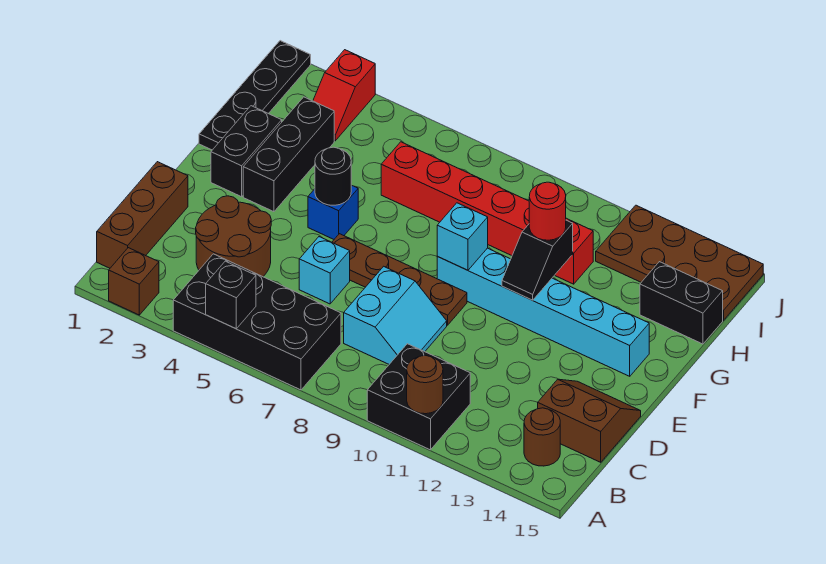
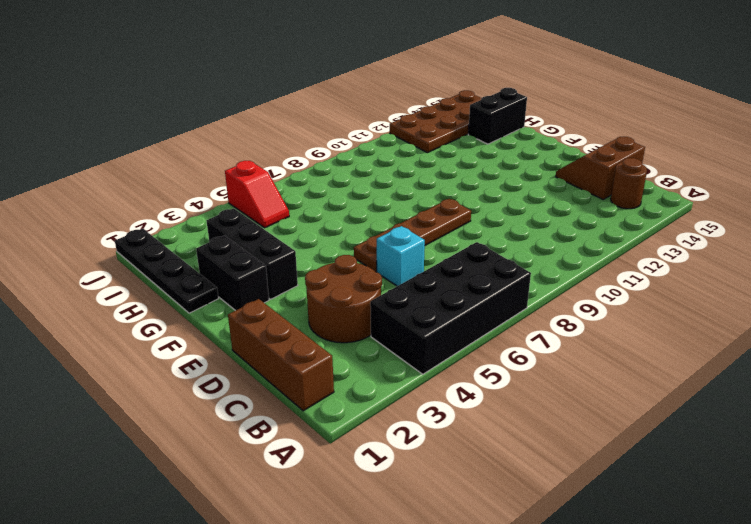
red 1x2 slope [225,161,289,228] -> red 1x2 slope moved to [313,50,375,141]
none -> brown 1x1 brick [109,248,159,315]
none -> black 2x2 brick [367,344,470,450]
none -> cyan 2x2 slope [344,266,447,364]

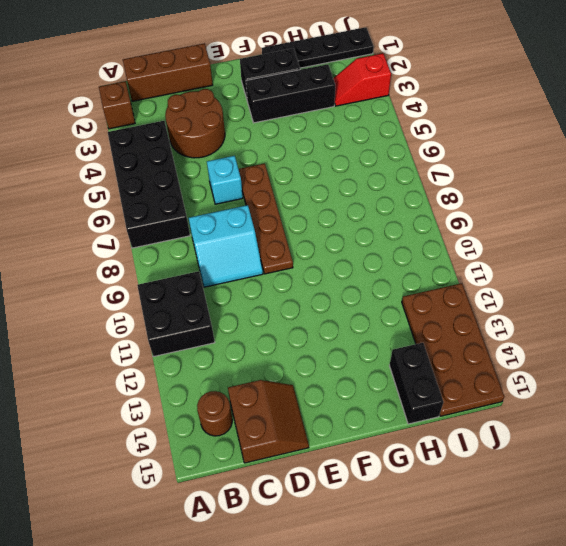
none -> blue 1x1 brick [308,185,358,239]
none -> cyan 1x6 brick [437,248,649,376]
none -> red 1x6 brick [381,142,593,284]

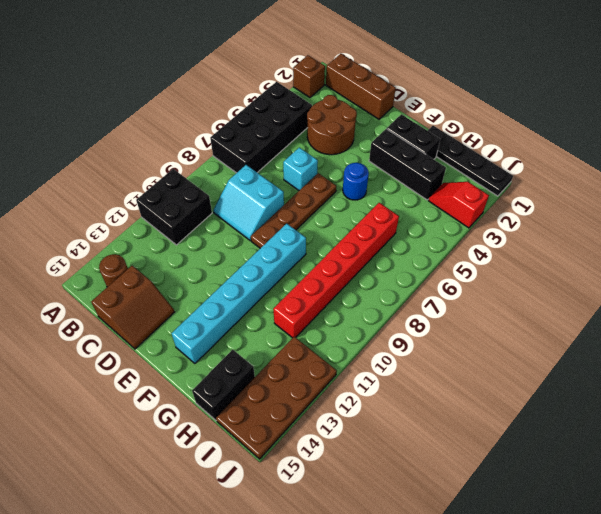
blue 1x1 round brick [343,163,369,200] -> blue 1x1 brick [308,185,358,239]
none -> black 1x1 brick [206,261,256,329]
none -> brown 1x1 round brick [407,355,443,414]
none -> black 1x1 round brick [315,147,351,205]

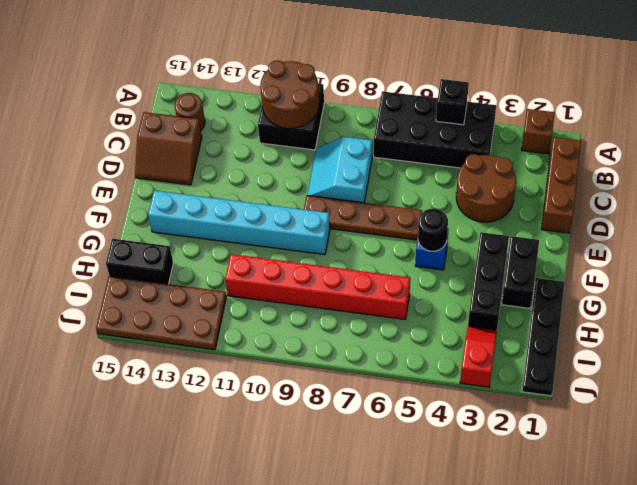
brown 2x2 round brick [260,60,319,128] -> brown 1x1 round brick [407,355,443,414]
none -> cyan 1x1 brick [299,237,350,304]
none -> cyan 1x1 brick [437,203,488,270]
none -> black 1x2 slope [502,220,573,300]

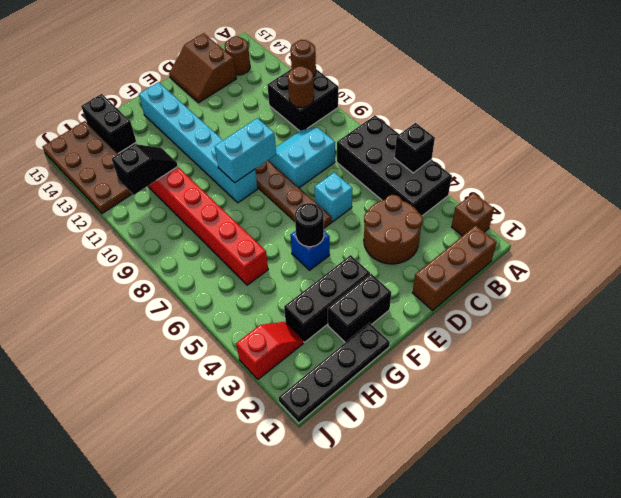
brown 1x1 round brick [288,66,314,107] -> none
cyan 1x2 brick [215,118,276,183] -> cyan 1x1 brick [437,203,488,270]
black 1x2 slope [112,144,178,195] -> black 1x2 slope moved to [502,220,573,300]
none -> red 1x1 round brick [529,182,566,240]

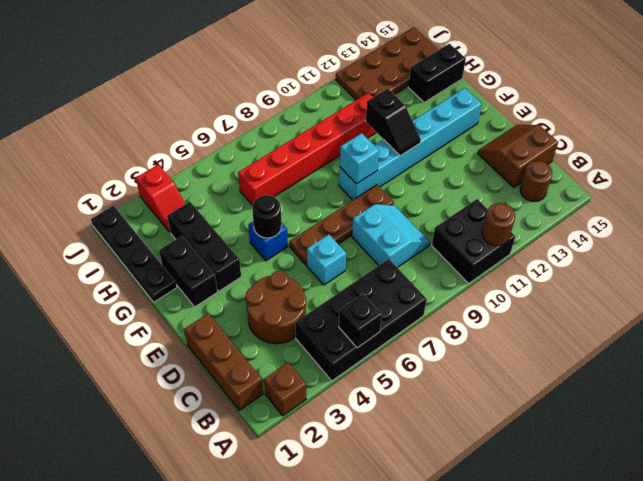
none -> red 1x1 round brick [529,182,566,240]

